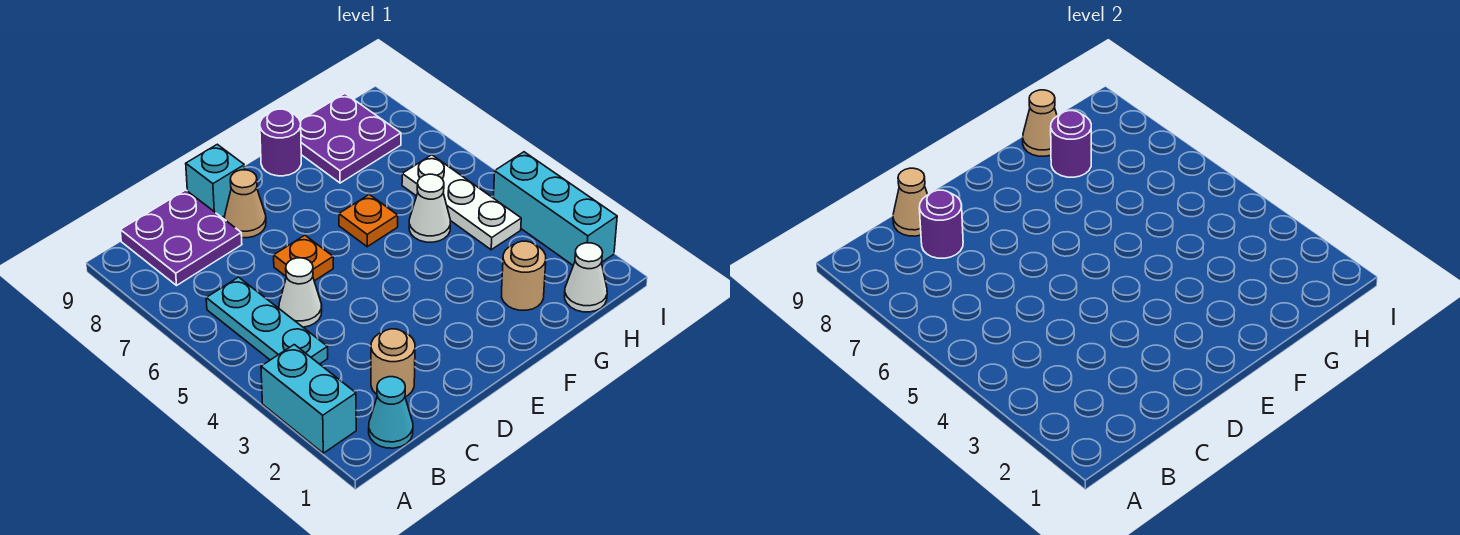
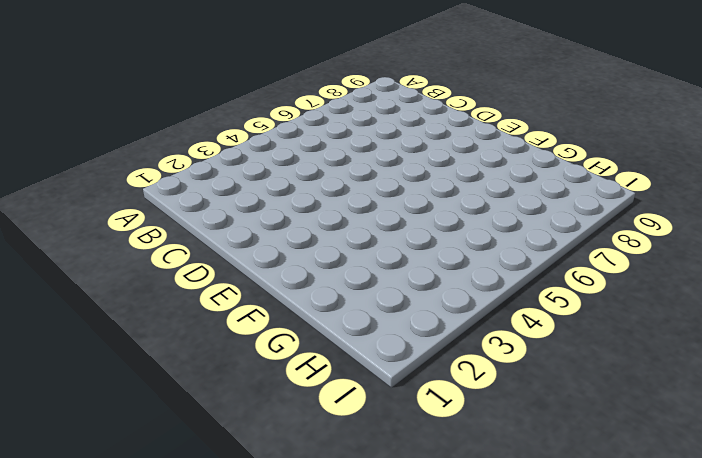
none -> cyan 1x2 brick [261,345,356,453]
none -> cyan 1x1 cone [369,377,413,448]
none -> cyan 1x3 plate [206,277,328,364]

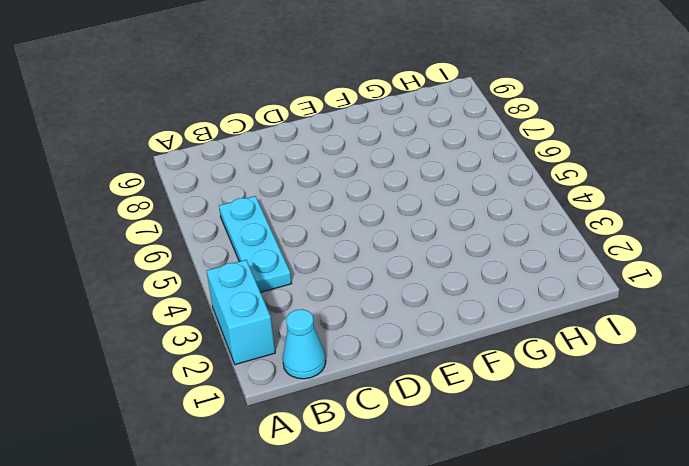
none -> purple 2x2 plate [120,190,242,285]
none -> tan 1x1 round brick [371,329,415,397]
none -> white 1x1 cone [279,258,322,327]

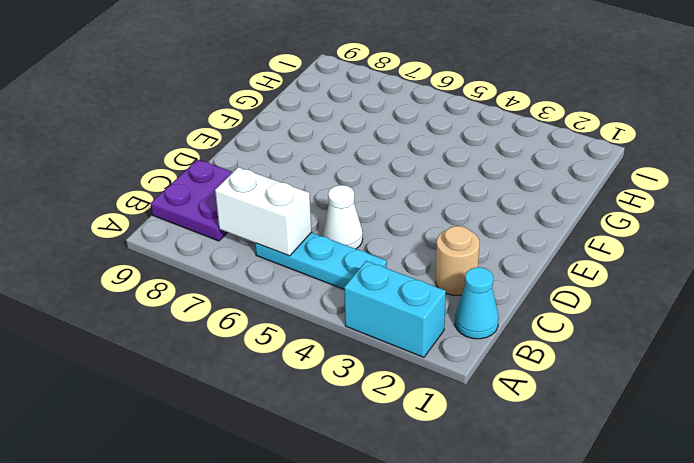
white 1x2 brick [215,167,311,256] -> none
none -> orange 1x1 plate [274,235,333,281]
none -> tan 1x1 cone [225,170,266,238]
none -> cyan 1x1 brick [186,144,245,217]

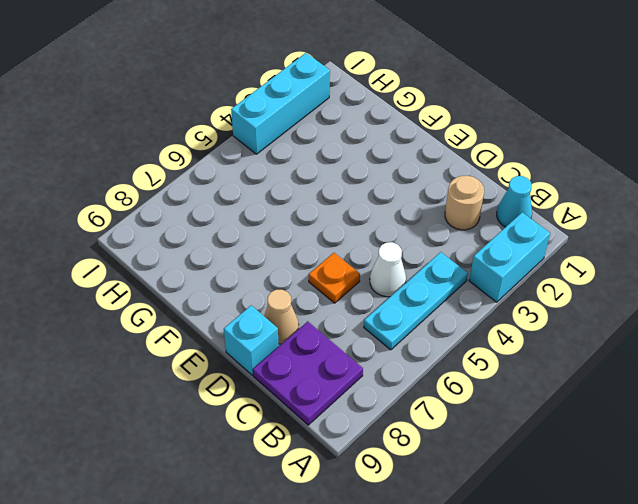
none -> orange 1x1 plate [339,194,398,247]
none -> purple 1x1 round brick [260,109,301,176]
none -> tan 1x1 round brick [502,241,546,310]

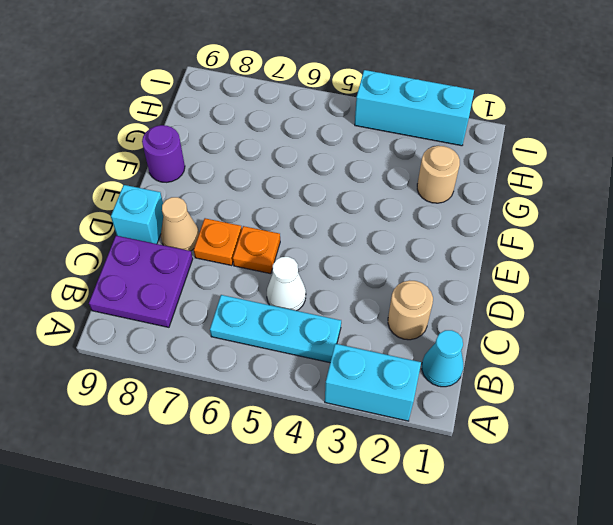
orange 1x1 plate [194,218,242,266] -> orange 1x1 plate moved to [339,194,398,247]
none -> white 1x1 cone [409,174,450,242]
none -> purple 2x2 plate [300,94,401,183]
none -> white 1x1 cone [565,243,607,312]

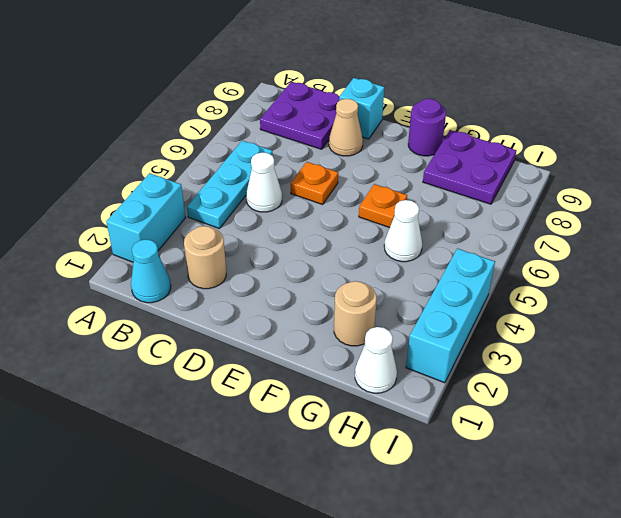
none -> white 1x3 plate [402,155,521,250]
none -> purple 1x1 round brick [919,190,963,258]
none -> tan 1x1 cone [893,168,928,236]

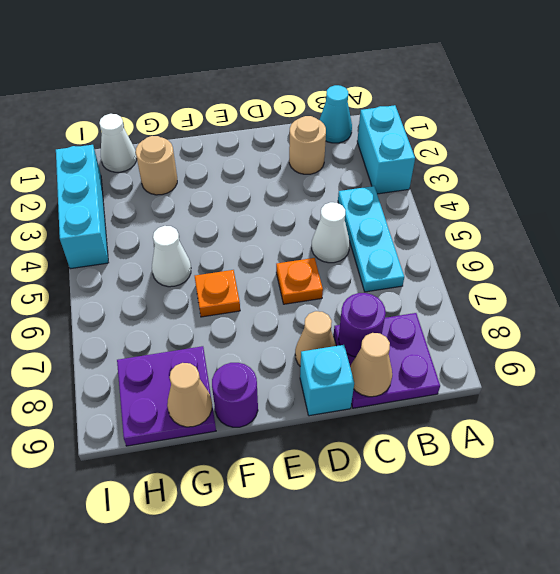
none -> white 1x3 plate [402,155,521,250]
none -> purple 1x1 round brick [1051,111,1091,177]

